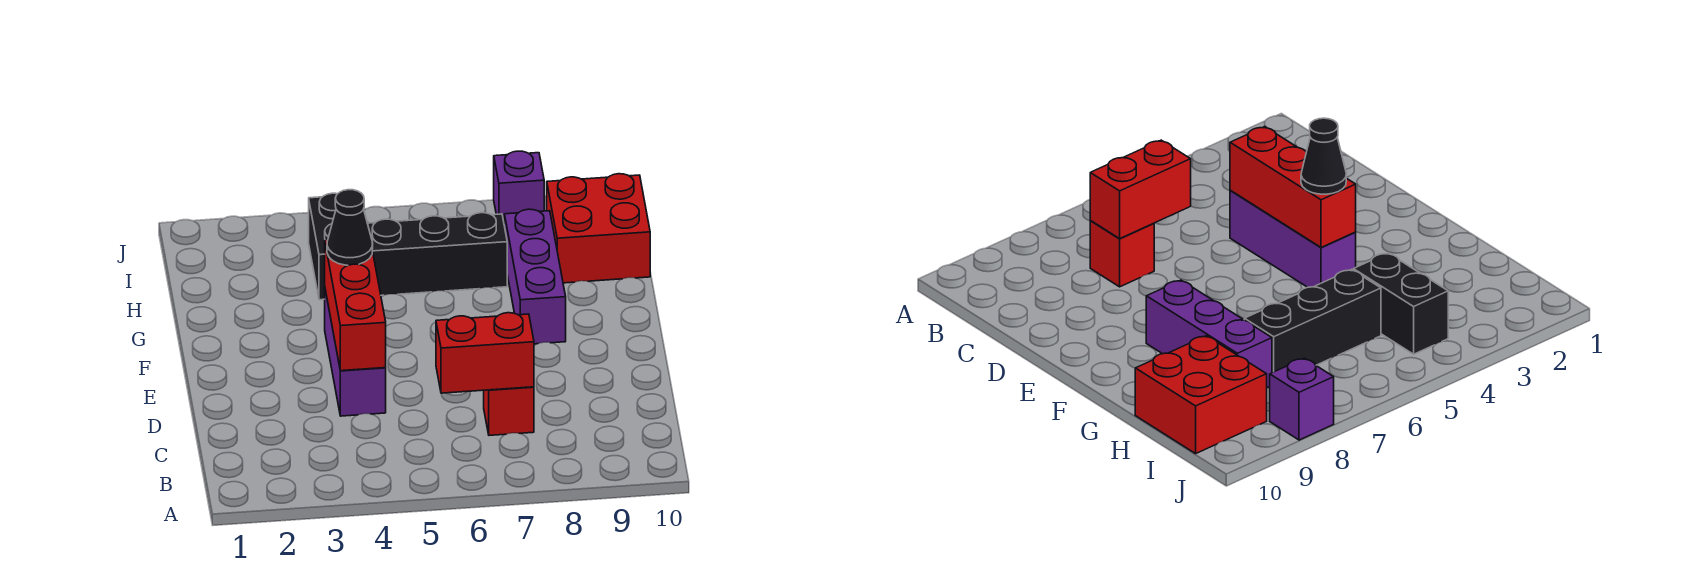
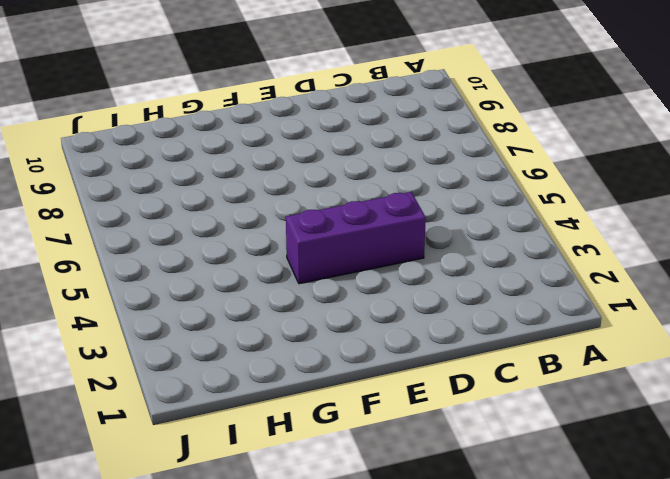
none -> red 1x1 brick [484,387,534,435]
none -> purple 1x3 brick [504,209,566,344]

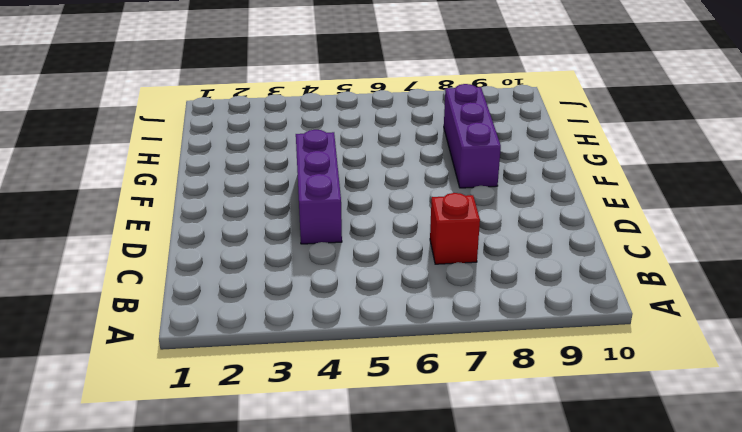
none -> black 1x2 brick [309,193,337,300]
none -> black 1x3 brick [368,213,507,295]

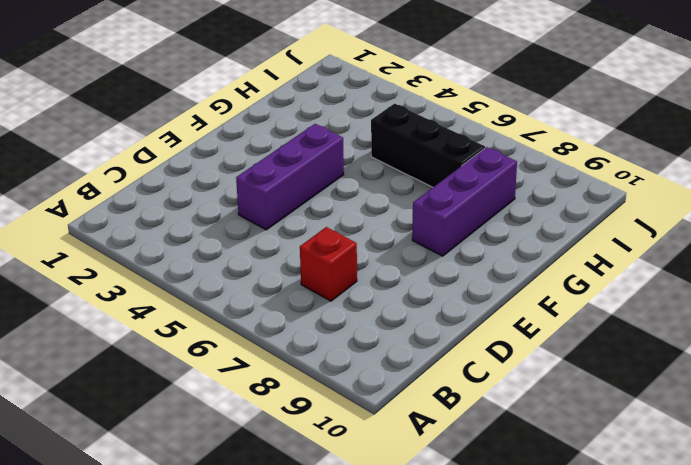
none -> black 1x2 brick [309,193,337,300]
none -> red 2x2 brick [547,174,650,283]

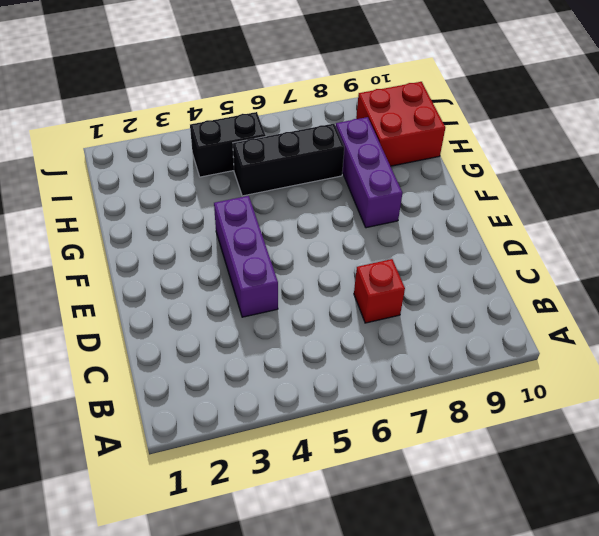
black 1x2 brick [190,112,266,177] -> black 1x2 brick turned to [309,193,337,300]
none -> purple 1x1 brick [494,151,544,221]
none -> red 1x2 brick [436,313,534,393]

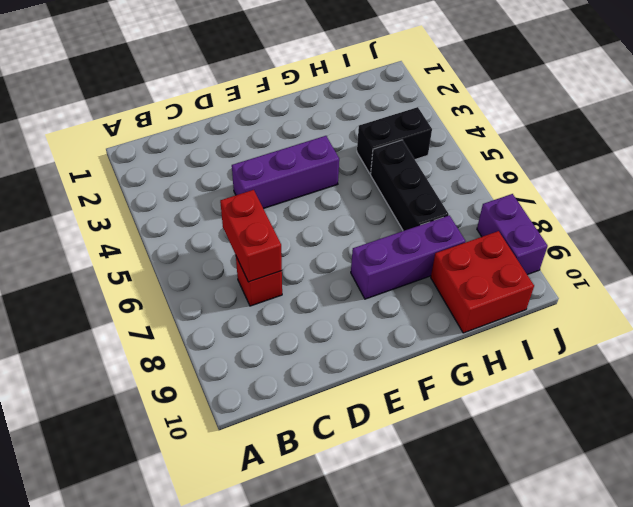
purple 1x2 brick [477,194,548,275] -> purple 1x1 brick [494,151,544,221]
none -> red 1x3 brick [325,239,386,371]
none -> black 1x1 cone [327,190,373,265]

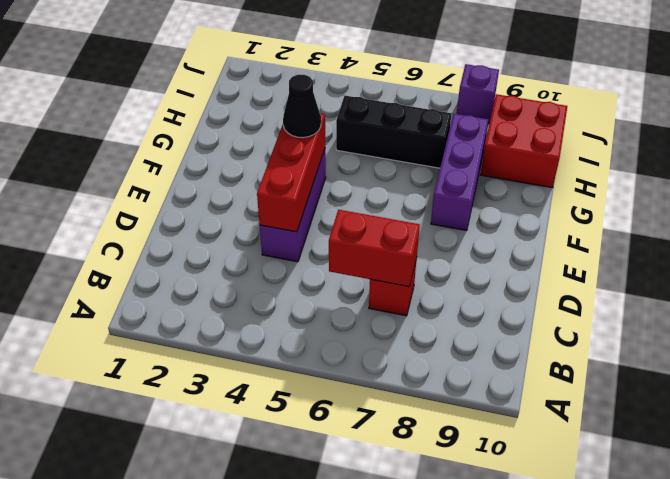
none -> black 1x2 brick [309,193,337,300]

